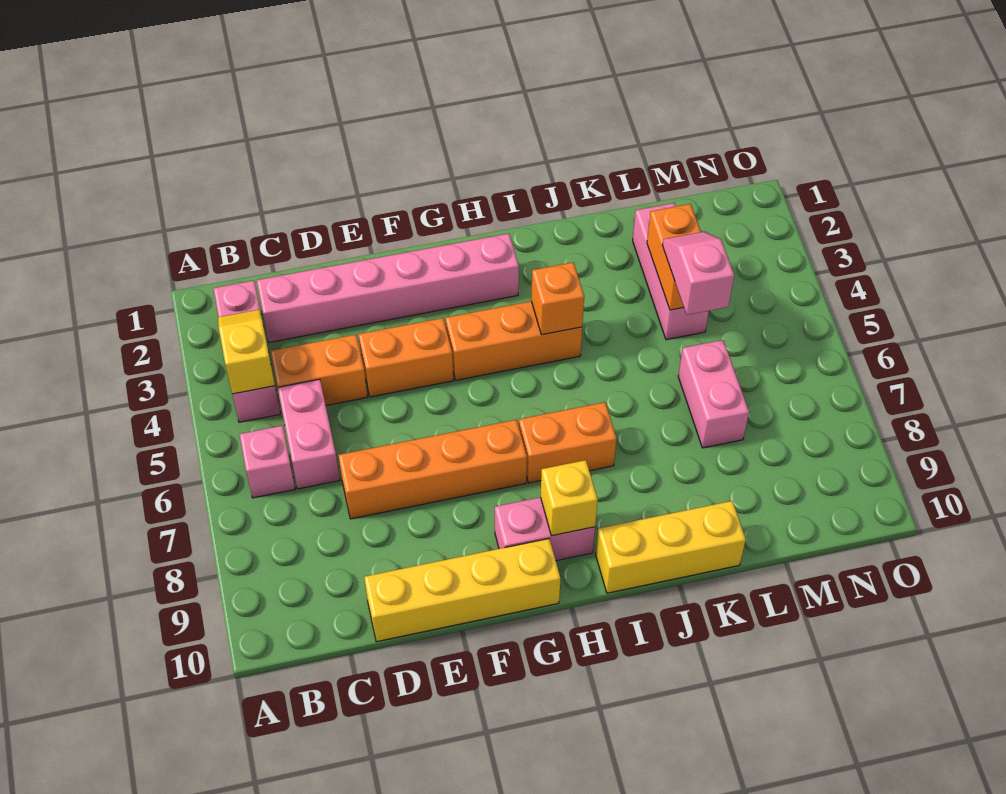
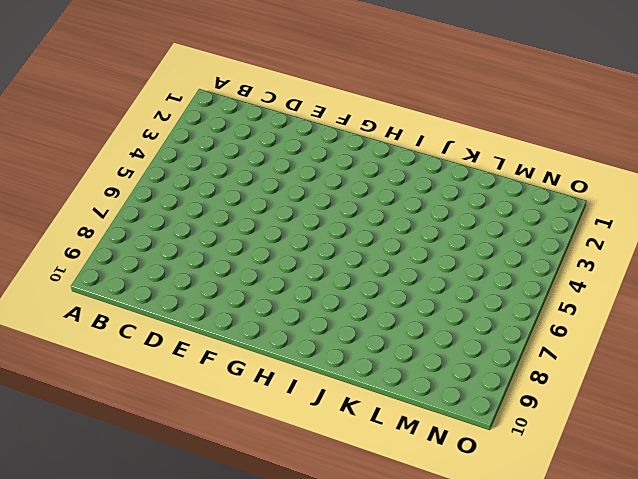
none -> pink 1x3 brick [213,281,280,422]
none -> pink 1x1 brick [239,426,295,498]
none -> pink 1x6 brick [257,234,519,342]

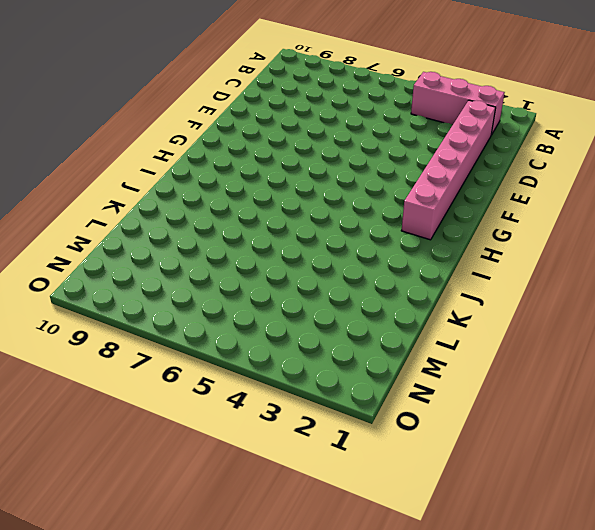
none -> pink 1x1 brick [239,426,295,498]
none -> orange 1x2 brick [271,335,367,405]
none -> pink 1x2 brick [278,379,340,489]

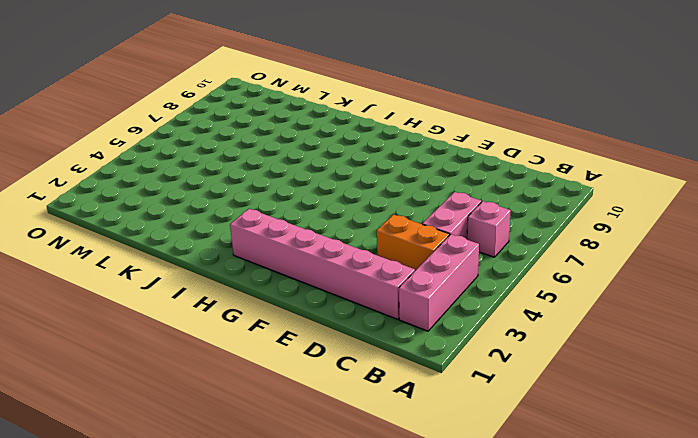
none -> orange 1x4 brick [338,420,527,519]
none -> yellow 1x4 brick [364,539,560,642]
none -> orange 1x2 brick [358,318,453,397]

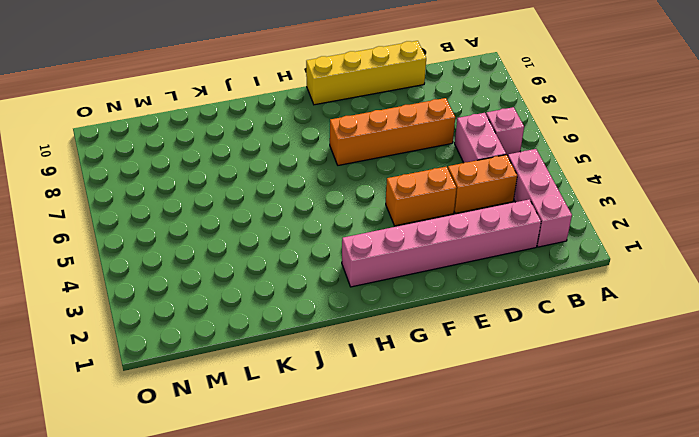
none -> orange 1x3 brick [445,301,582,380]
none -> pink 1x2 brick [495,497,595,561]
none -> orange 1x2 brick [519,402,617,483]

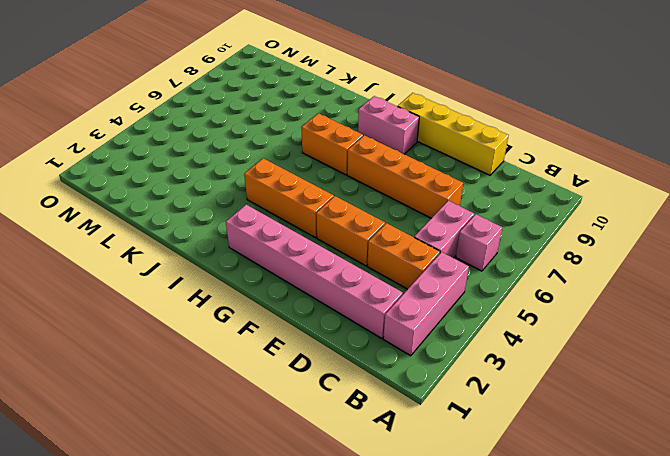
none -> yellow 1x3 brick [596,501,746,593]
none -> pink 1x3 brick [633,203,709,340]
none -> pink 1x2 brick [678,340,749,448]

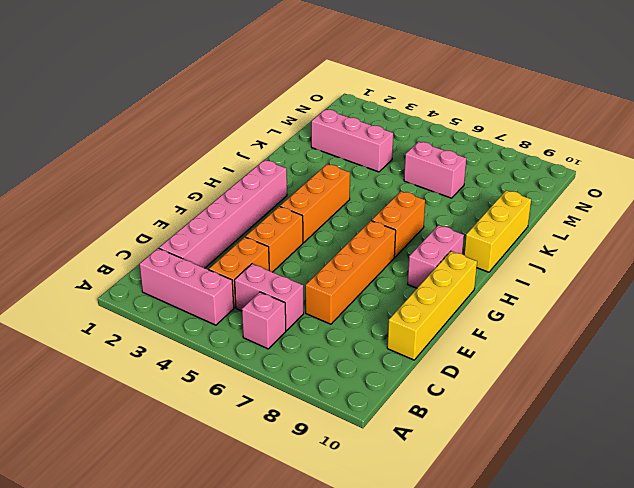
none -> yellow 1x2 slope [218,310,275,394]
none -> yellow 1x1 brick [541,460,598,536]
none -> orange 1x1 brick [531,262,584,335]

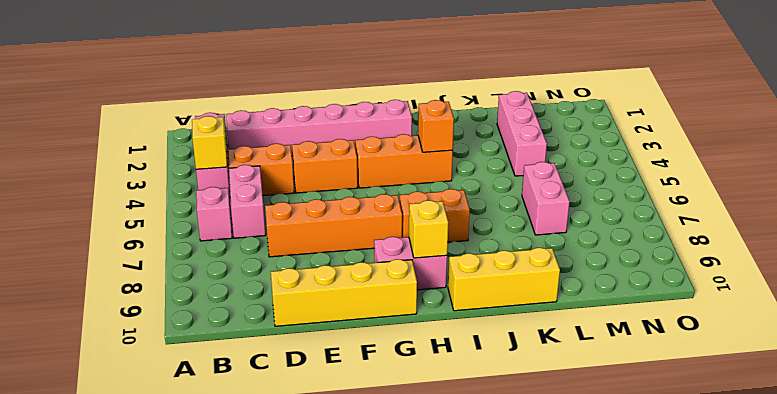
none -> orange 1x2 brick [647,204,701,310]
none -> pink 1x2 slope [662,232,734,315]

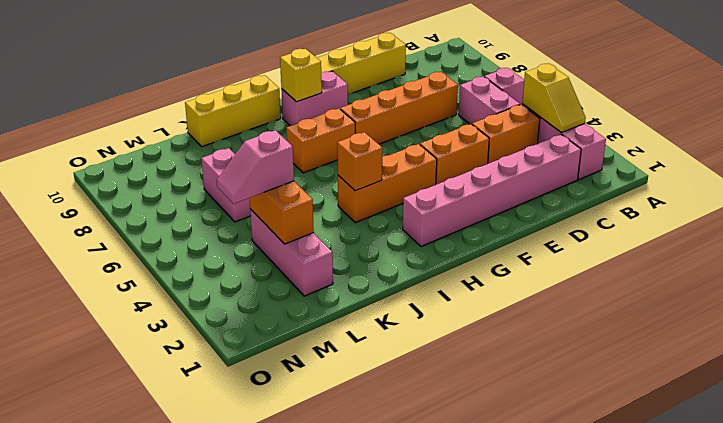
pink 1x2 slope [217,130,294,204] -> pink 1x2 slope turned to [662,232,734,315]

